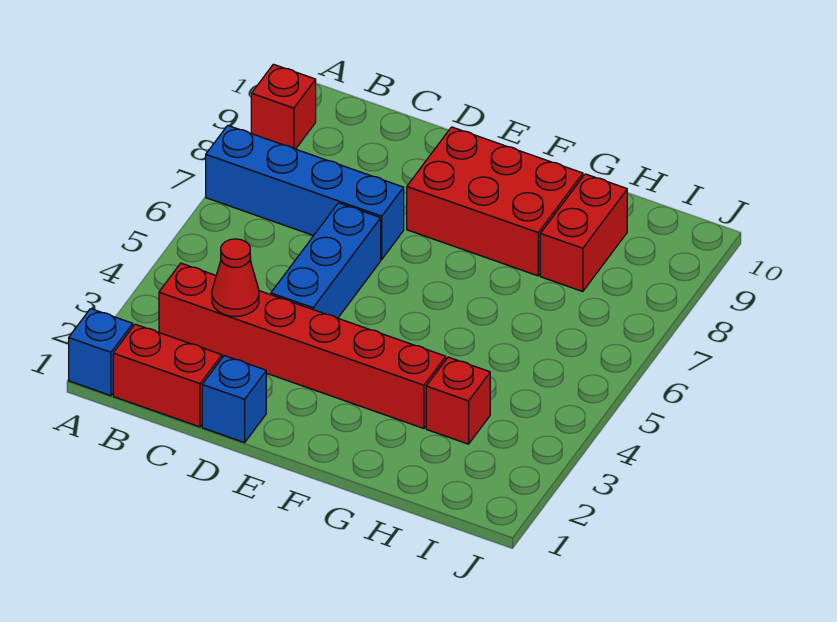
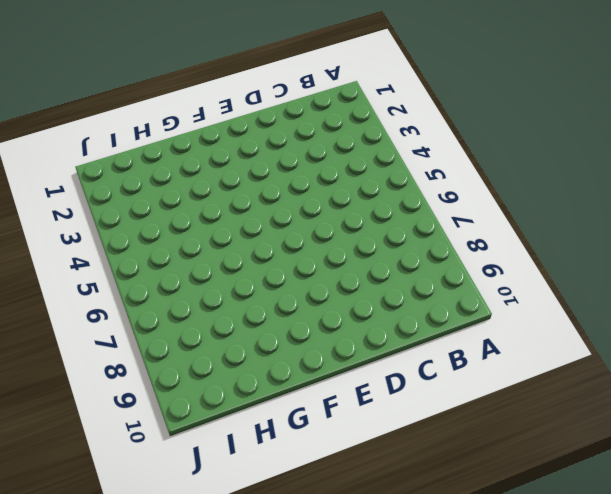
none -> blue 1x1 brick [69,309,133,396]
none -> blue 1x4 brick [206,125,404,259]

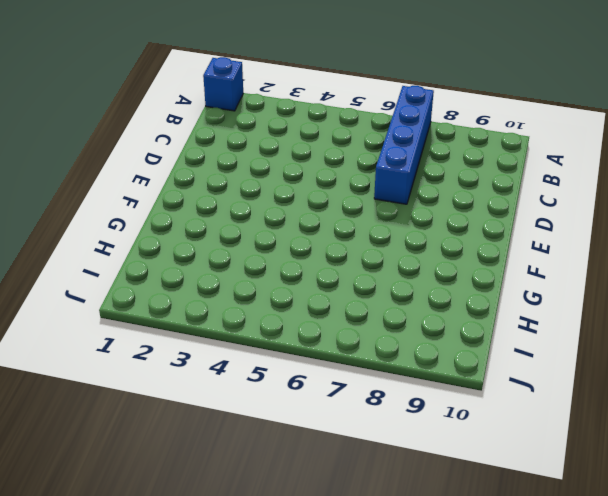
none -> red 1x1 brick [251,64,316,149]
none -> red 1x2 brick [113,324,222,427]

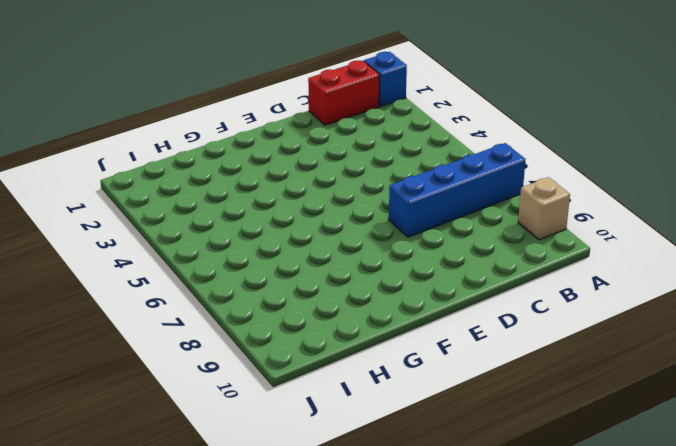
tan 1x1 brick [518,177,570,240] -> red 1x1 brick [251,64,316,149]
none -> red 1x6 brick [159,263,446,428]
none -> blue 1x1 brick [202,356,266,443]

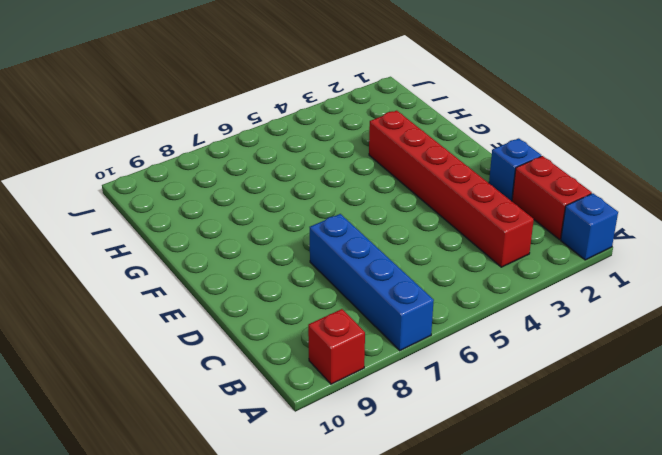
none -> blue 1x3 brick [271,203,381,318]
none -> red 2x3 brick [407,127,583,276]

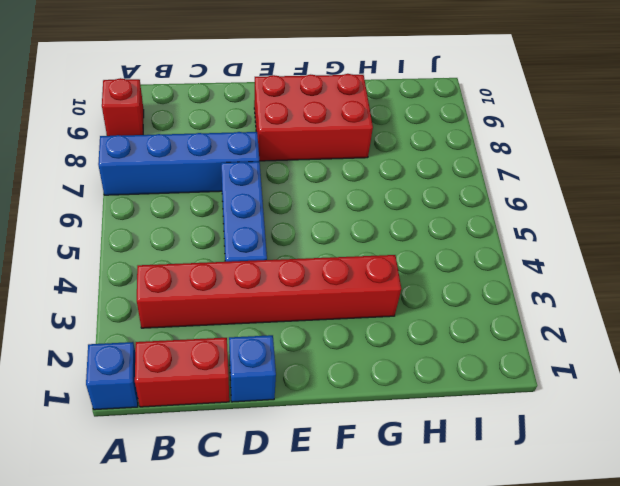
none -> red 1x1 brick [426,357,490,444]
none -> red 1x2 brick [540,174,627,292]

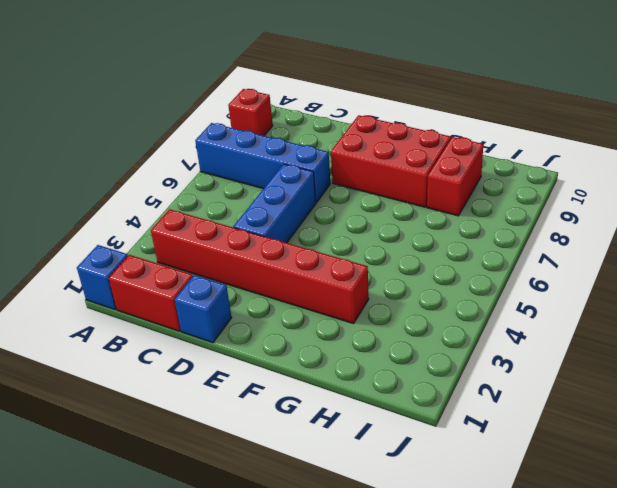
none -> red 1x1 brick [426,357,490,444]
none -> red 1x1 cone [212,239,259,316]

